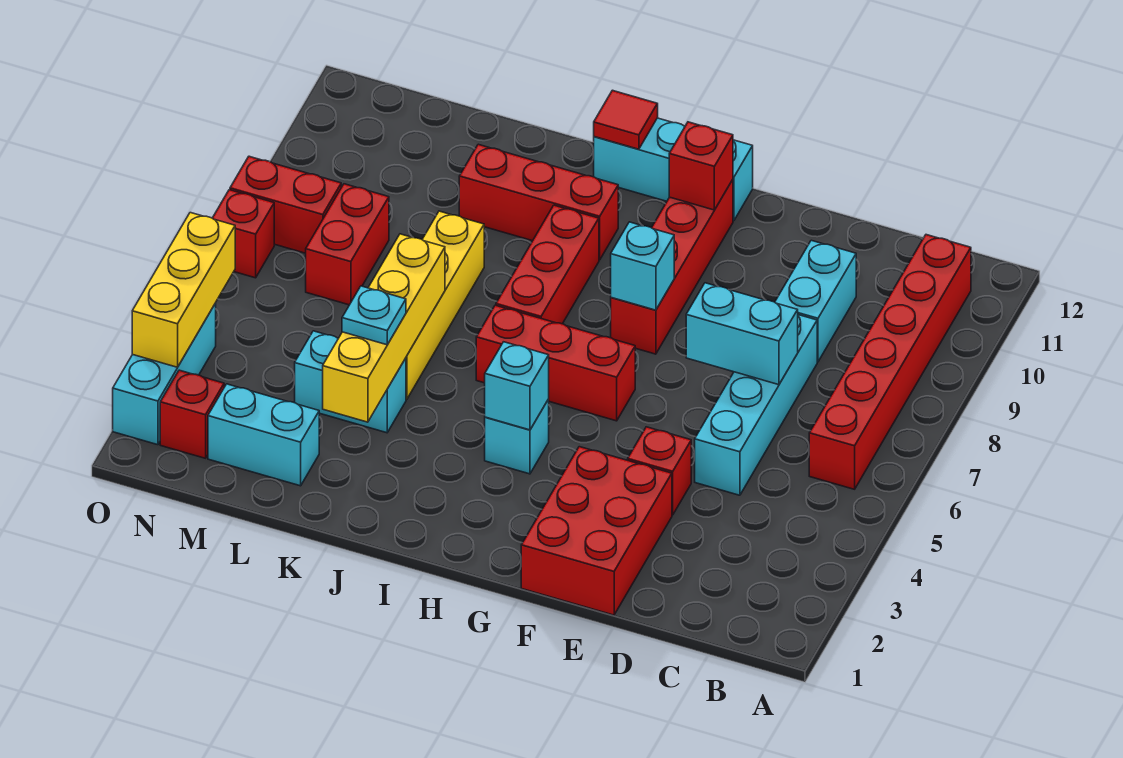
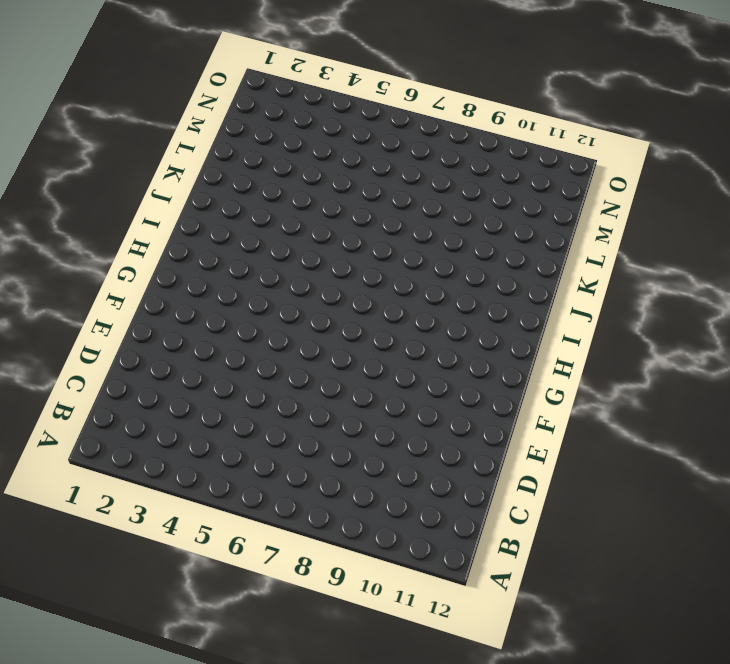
none -> red 1x6 brick [809,235,971,489]
none -> cyan 1x4 brick [695,315,817,495]
none -> cyan 1x2 brick [775,240,856,362]

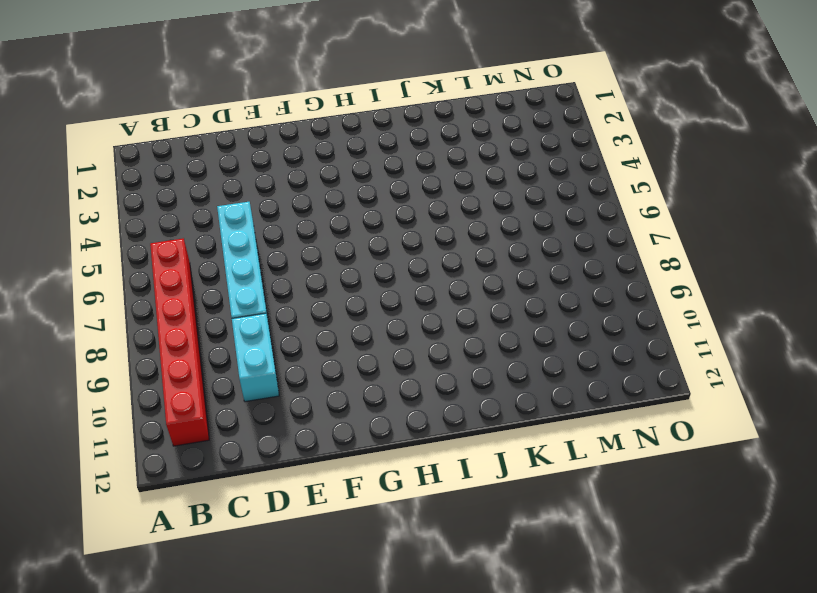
none -> red 2x3 brick [521,447,672,615]
none -> red 1x1 brick [628,427,691,515]
none -> red 1x3 brick [476,305,635,421]

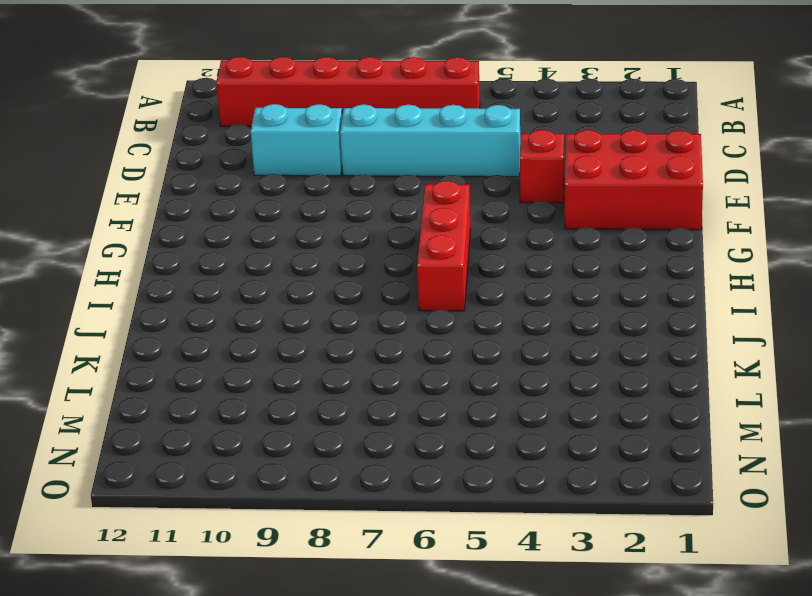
none -> red 1x4 brick [611,180,733,354]
none -> cyan 1x3 brick [594,118,753,221]
none -> cyan 1x1 brick [485,399,549,474]

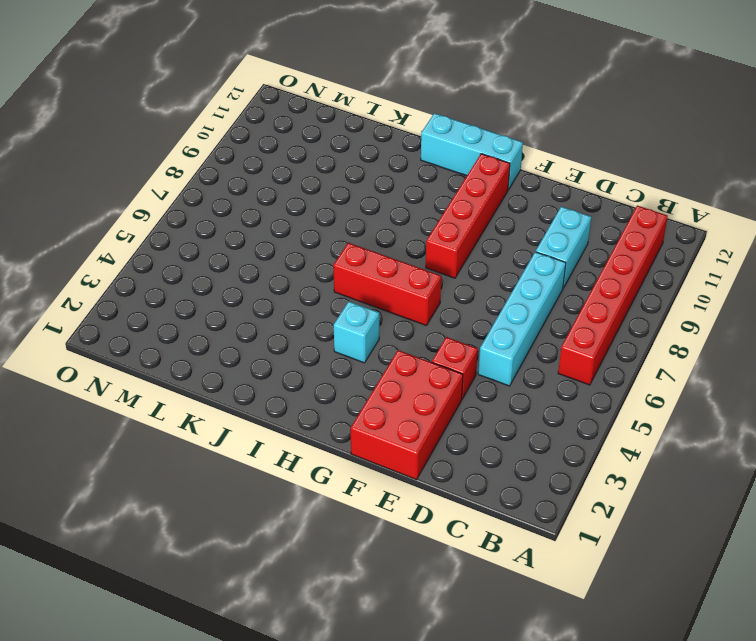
none -> red 1x3 brick [496,205,599,324]
none -> red 1x3 brick [459,144,618,260]
none -> cyan 1x2 brick [295,331,406,433]

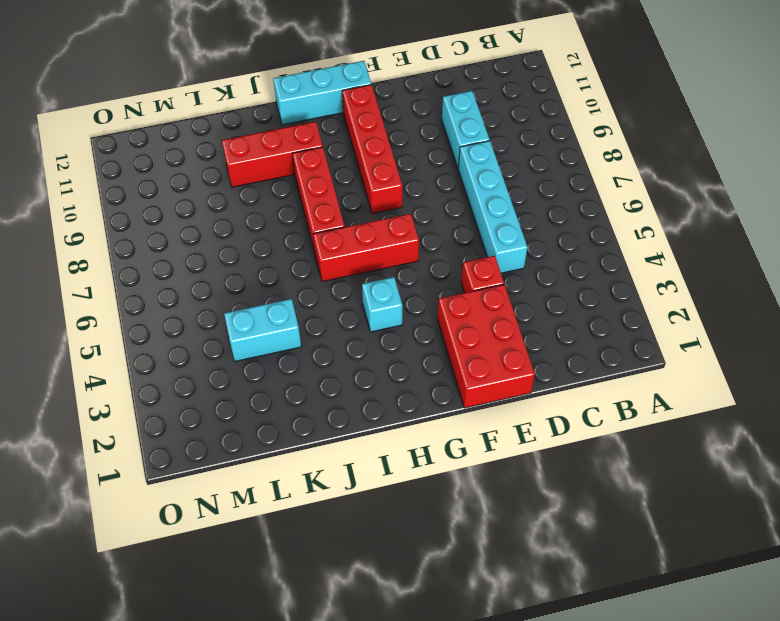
none -> red 1x6 brick [809,235,971,489]
none -> yellow 1x4 brick [406,211,484,399]
none -> cyan 1x2 brick [208,384,319,486]

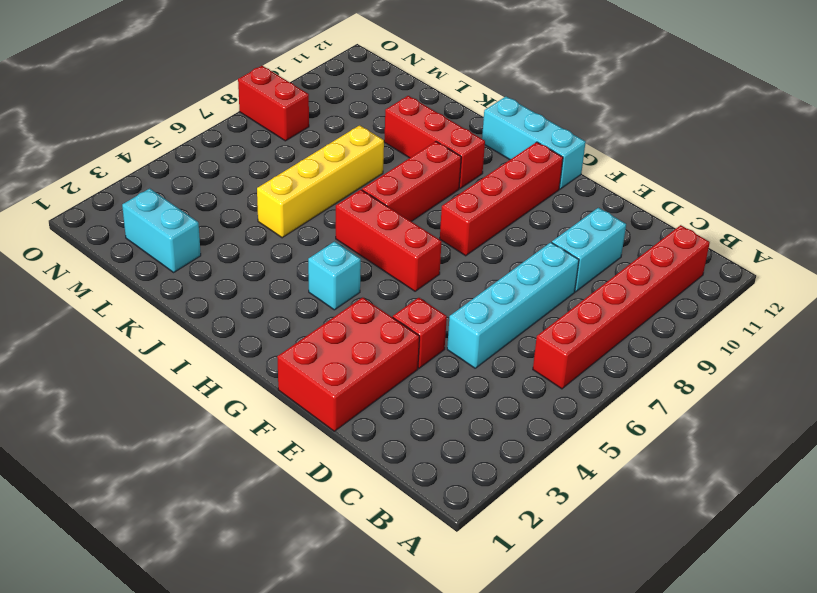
none -> cyan 1x2 brick [295,331,406,433]
none -> red 1x2 brick [306,184,389,305]
none -> red 1x1 brick [160,370,224,458]

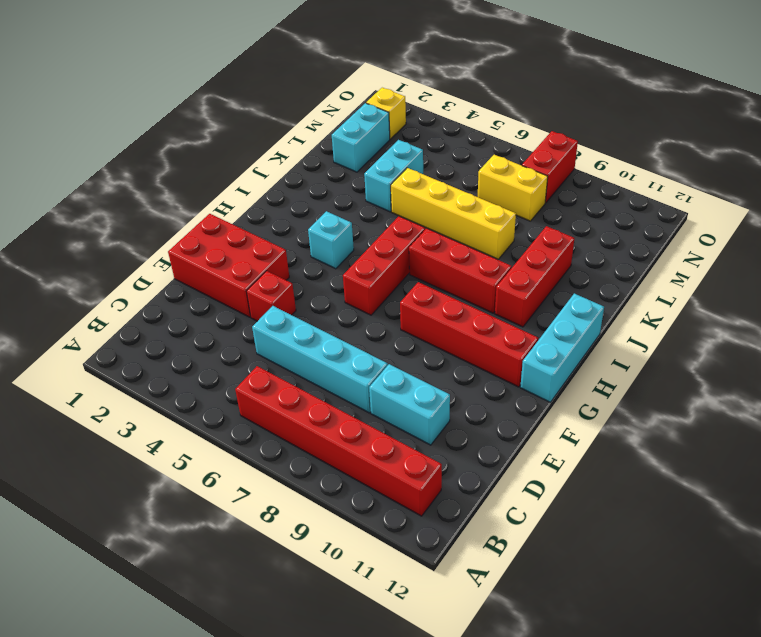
yellow 1x2 brick [478,155,548,221] -> red 1x2 brick [306,184,389,305]
yellow 1x1 brick [366,88,406,139] -> red 1x1 brick [160,370,224,458]
none -> cyan 1x3 brick [113,303,216,445]
none -> red 1x1 brick [213,190,274,278]
none -> cyan 1x2 brick [686,283,798,385]

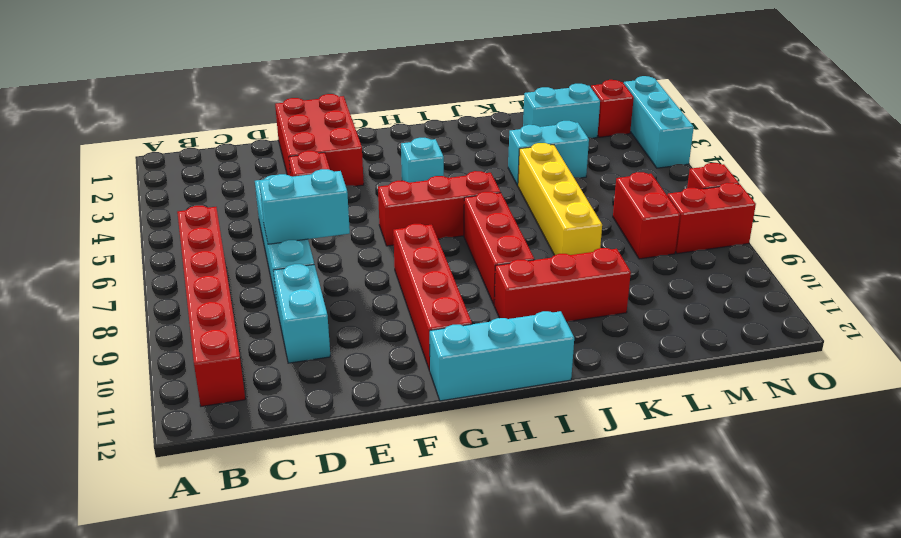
none -> cyan 1x1 brick [611,222,674,310]
none -> red 1x1 brick [669,122,733,210]
none -> cyan 1x1 brick [485,342,549,430]

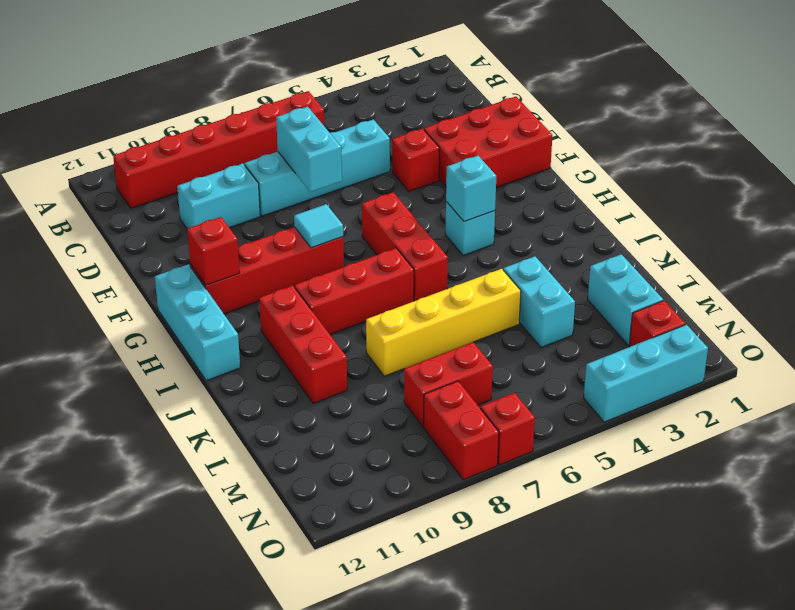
cyan 1x1 tile [294,204,343,248] -> cyan 1x1 brick [611,222,674,310]
none -> red 1x1 tile [594,90,658,149]
none -> yellow 1x4 brick [323,234,445,422]
none -> yellow 1x3 brick [132,213,235,367]

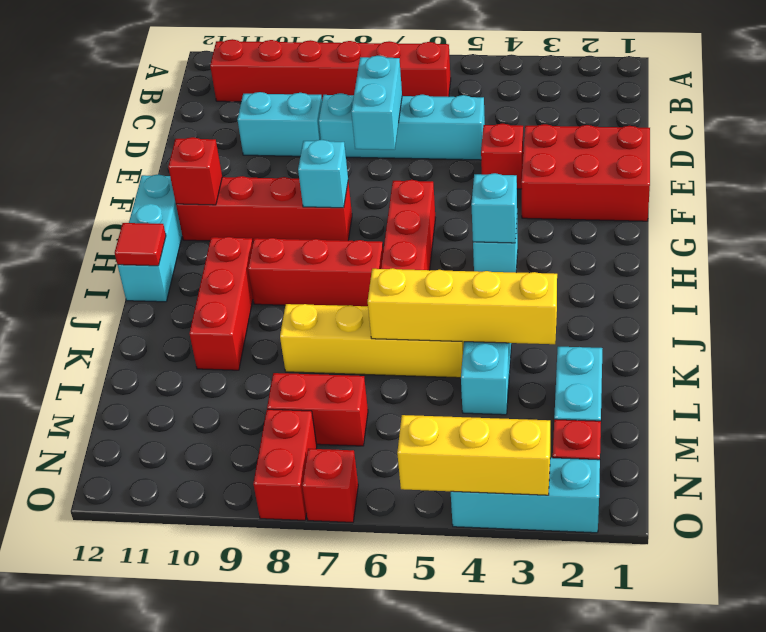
none -> cyan 1x1 plate [342,286,406,345]

